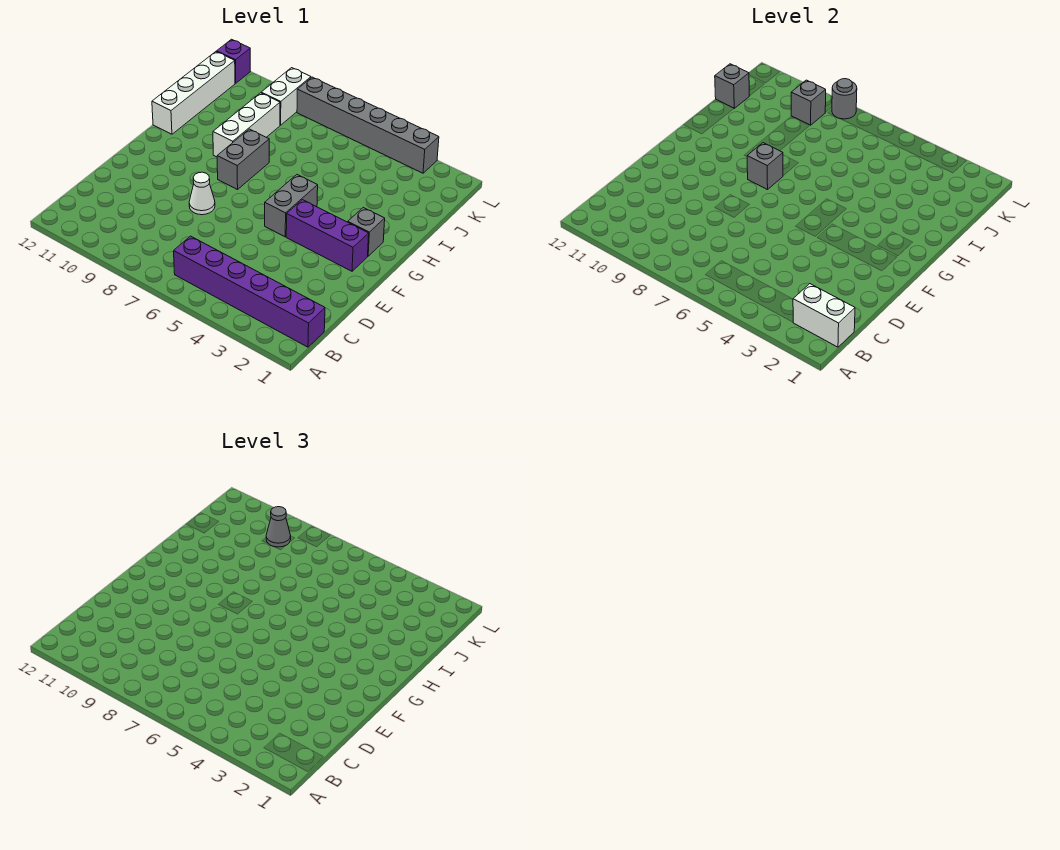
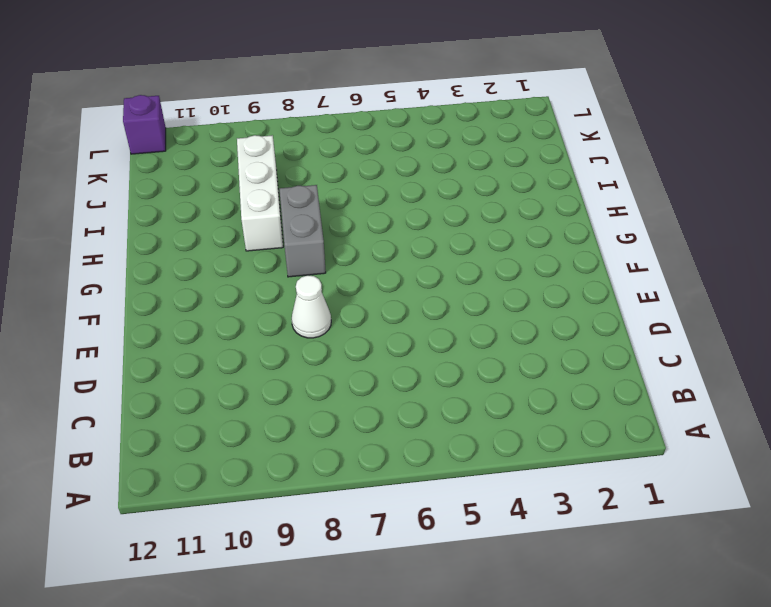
none -> purple 1x6 brick [174,236,325,347]
none -> purple 1x3 brick [286,200,369,271]
none -> grey 1x2 brick [265,175,318,237]

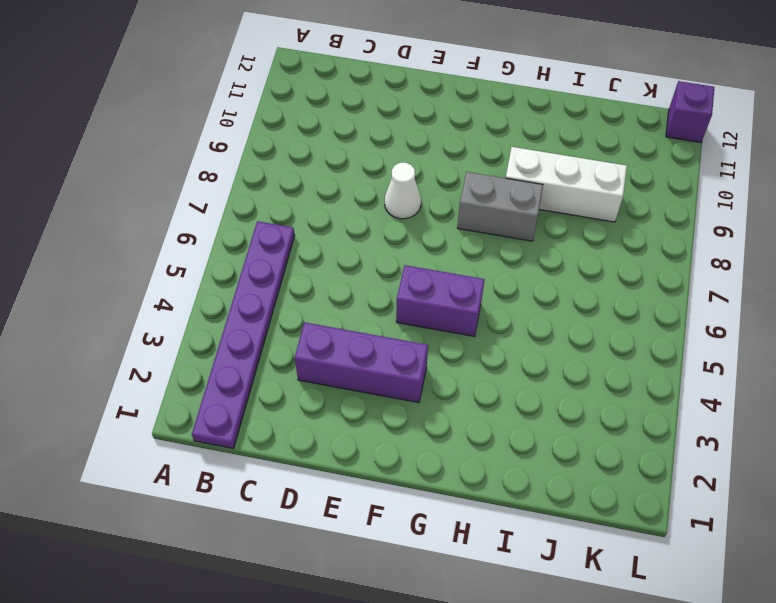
purple 1x6 plate [192,221,295,448] -> purple 1x6 brick [174,236,325,347]
purple 1x3 brick [295,322,428,403] -> purple 1x3 brick turned to [286,200,369,271]
purple 1x2 brick [396,265,485,337] -> grey 1x2 brick [265,175,318,237]
none -> grey 1x1 brick [348,208,385,256]
none -> white 1x4 brick [152,52,235,134]
none -> white 1x2 brick [261,68,311,125]

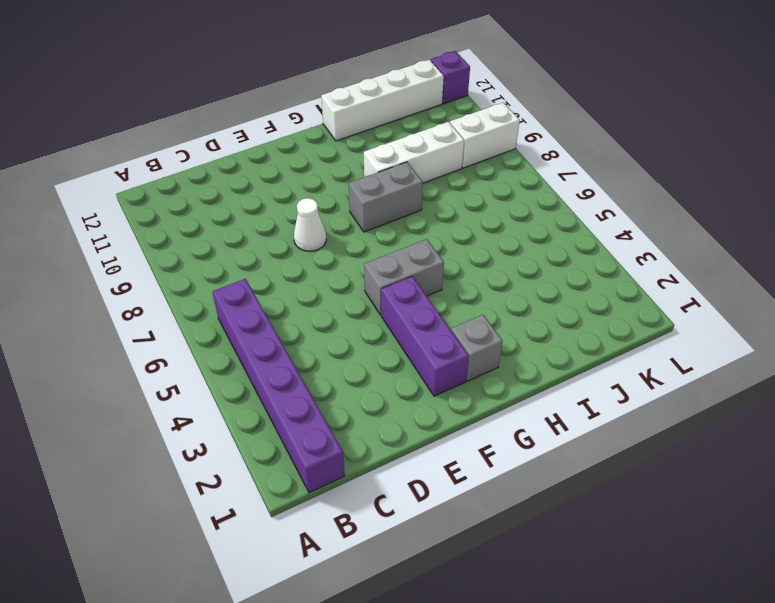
none -> grey 1x6 brick [297,77,439,173]
none -> white 1x2 brick [793,284,855,347]
none -> grey 1x1 brick [747,143,783,190]

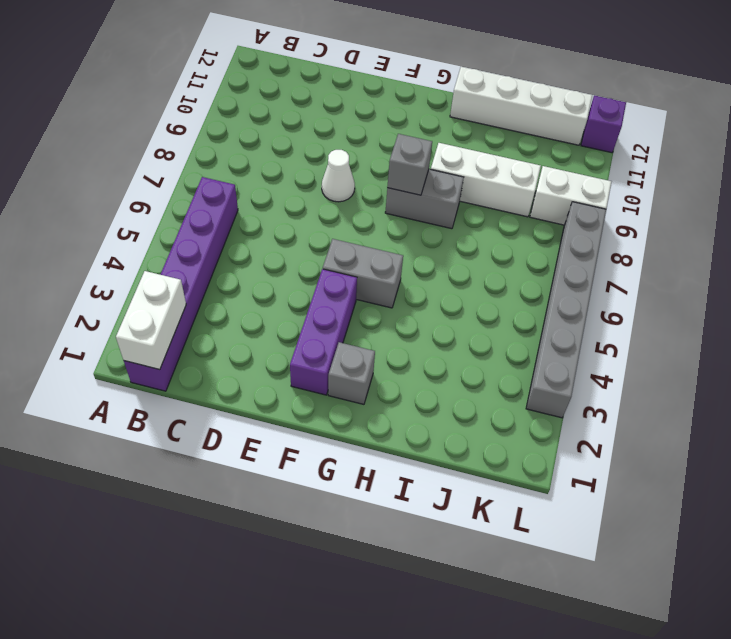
none -> grey 1x1 brick [715,64,749,108]
none -> grey 1x1 brick [791,80,826,125]
none -> grey 1x1 round brick [832,79,857,119]

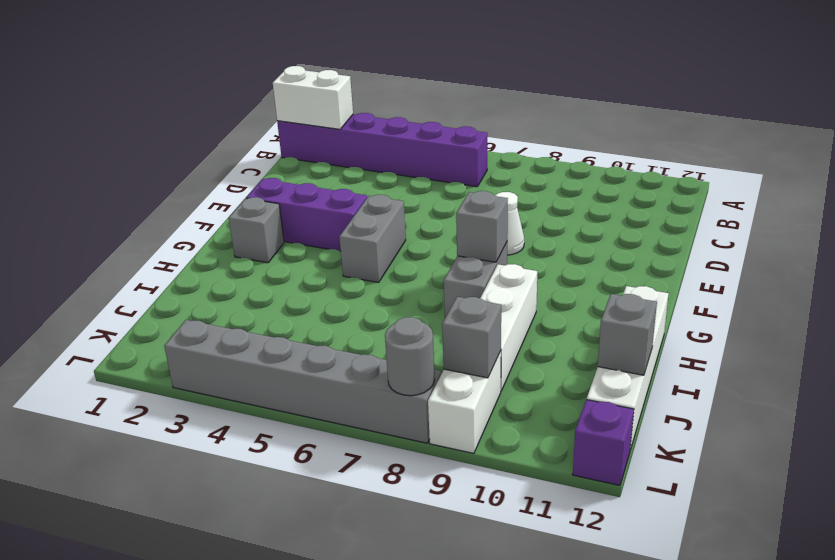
none -> grey 1x1 cone [266,507,291,547]

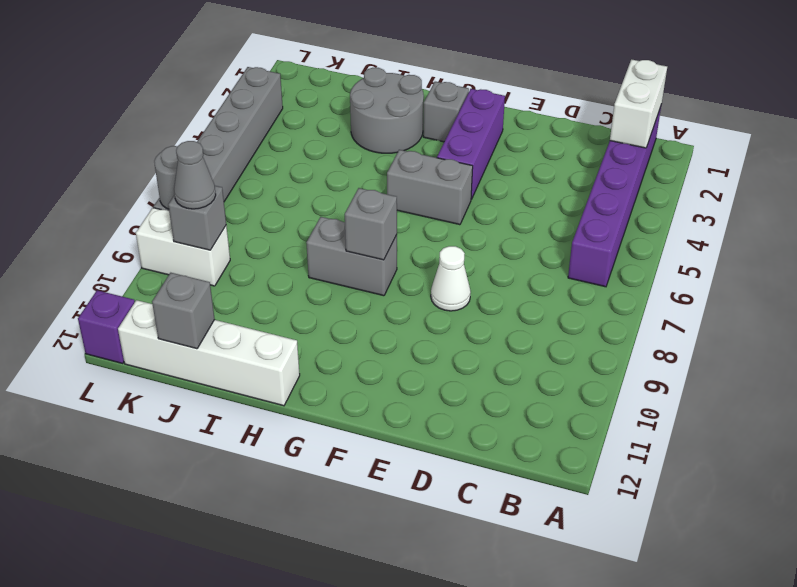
grey 2x2 round brick [350,68,424,153] -> none
none -> white 1x3 brick [213,93,280,157]

